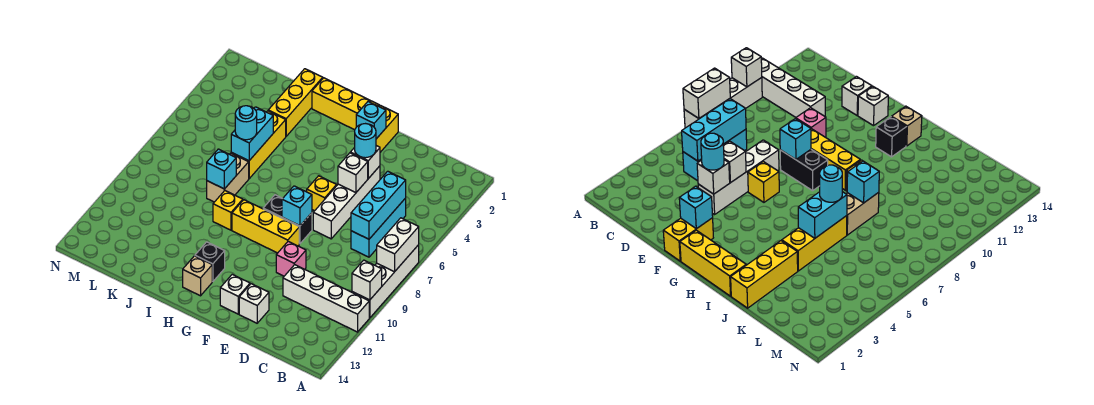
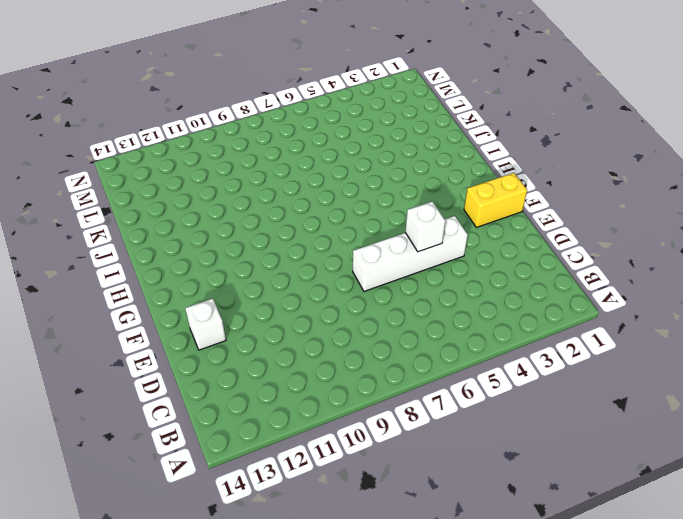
none -> white 1x4 brick [352,245,419,318]
none -> white 1x4 brick [283,265,369,332]
none -> cyan 1x3 brick [351,198,406,257]

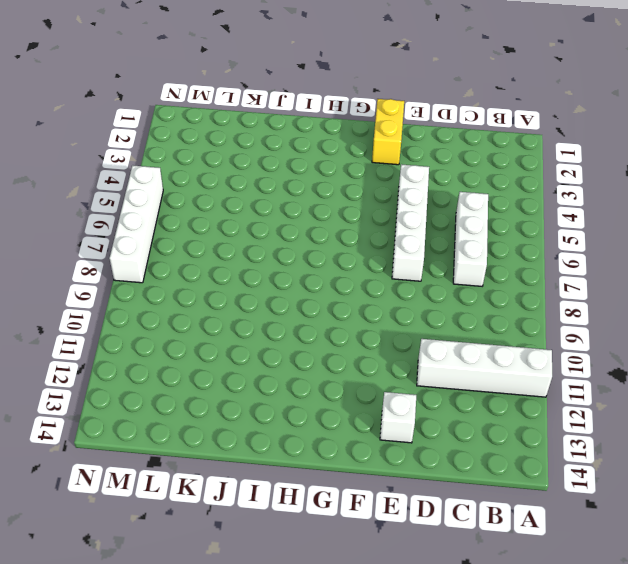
white 1x3 brick [453,192,488,286] -> cyan 1x3 brick [351,198,406,257]
white 1x4 brick [110,165,163,283] -> white 1x4 brick moved to [352,245,419,318]
none -> pink 1x1 brick [276,241,306,276]
none -> yellow 1x1 brick [307,176,337,211]
none -> black 1x2 brick [263,195,312,244]

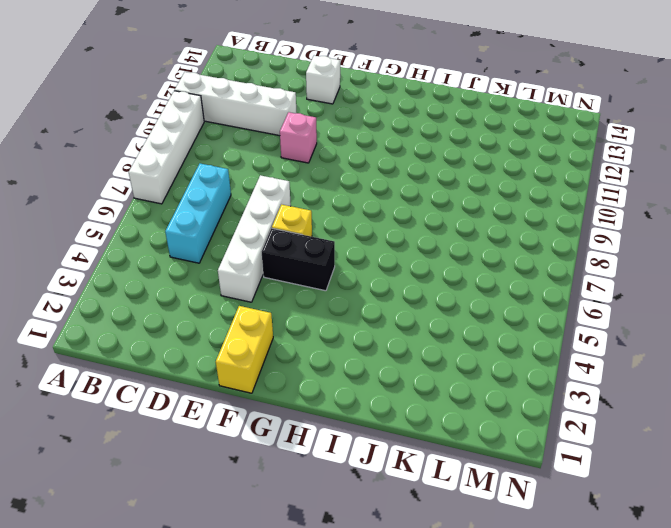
black 1x2 brick [262,228,335,291] -> black 1x2 brick moved to [263,195,312,244]
none -> yellow 1x3 brick [232,200,299,253]
none -> white 1x1 brick [220,274,250,314]
none -> yellow 1x3 brick [312,78,379,130]

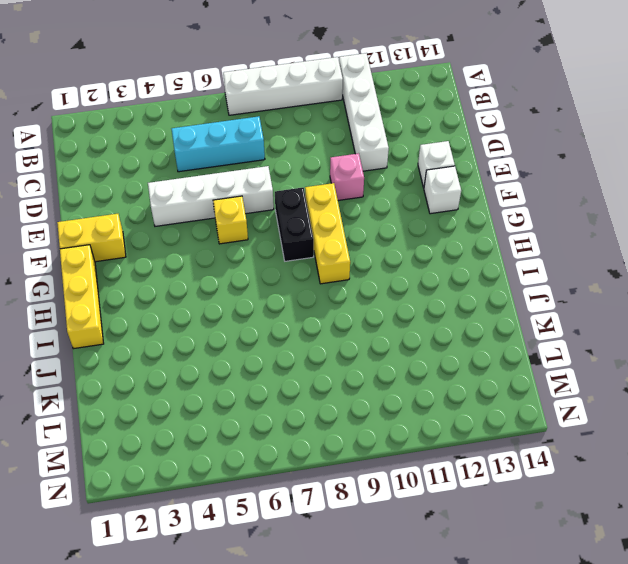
none -> black 1x1 brick [195,242,225,282]
none -> tan 1x1 brick [183,256,212,296]
none -> yellow 1x1 brick [213,191,243,230]

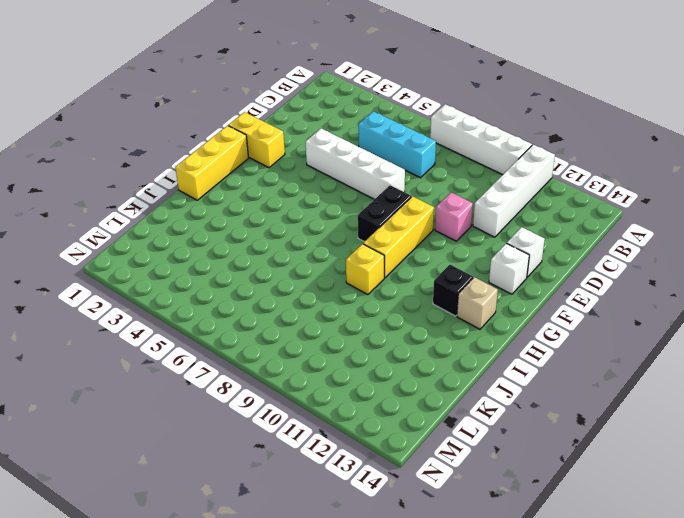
none -> yellow 1x1 brick [307,176,337,211]
none -> yellow 1x3 brick [268,69,323,136]
none -> yellow 1x3 brick [231,111,286,179]

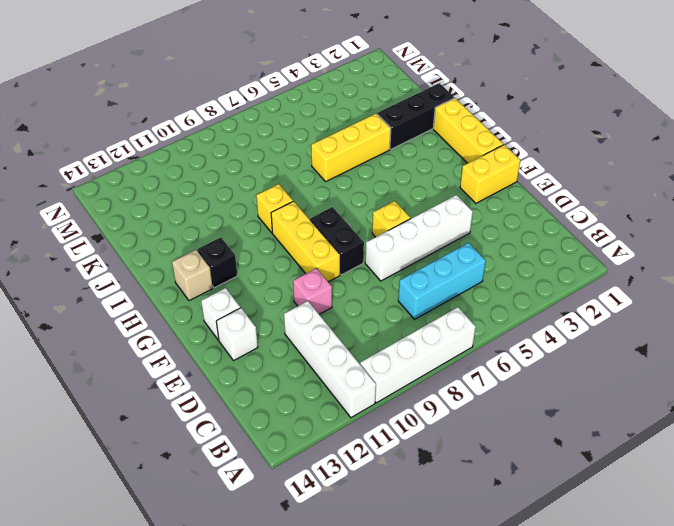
black 1x3 brick [377,83,454,149] -> yellow 1x3 brick [268,69,323,136]
none -> tan 1x2 brick [207,153,249,202]
none -> white 1x2 brick [377,218,419,272]
none -> white 1x1 brick [352,260,382,300]

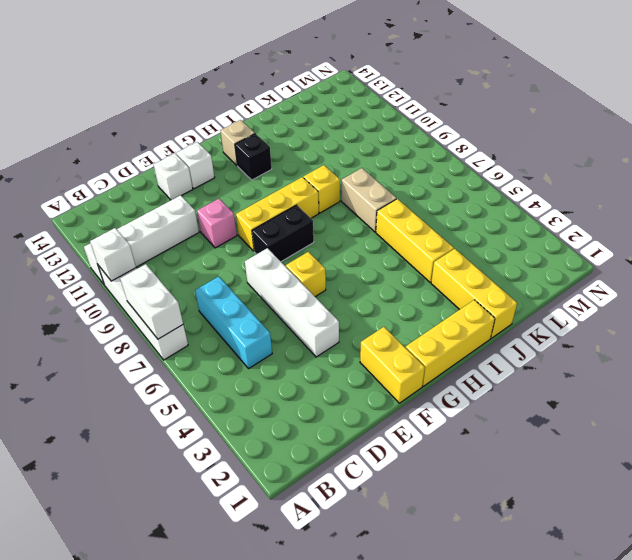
none -> cyan 1x3 brick [351,171,406,239]
none -> white 1x1 brick [350,146,380,179]
none -> white 1x1 brick [338,153,368,193]

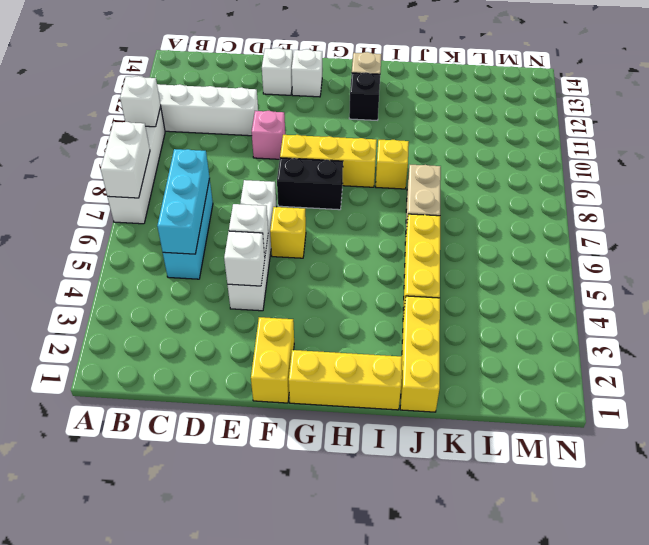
none -> cyan 1x1 brick [356,102,386,139]
none -> cyan 1x1 brick [282,186,312,226]
none -> cyan 1x2 brick [231,107,273,161]

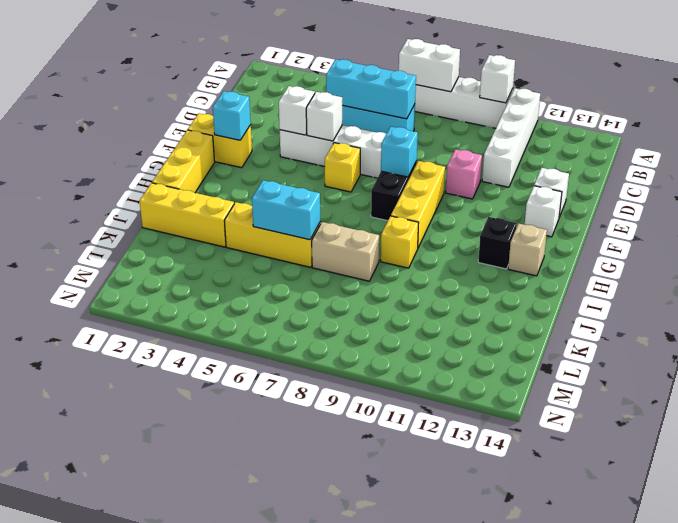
none -> cyan 1x1 brick [207,149,236,189]
none -> cyan 1x1 round brick [355,124,376,158]
none -> cyan 1x1 round brick [235,106,257,140]

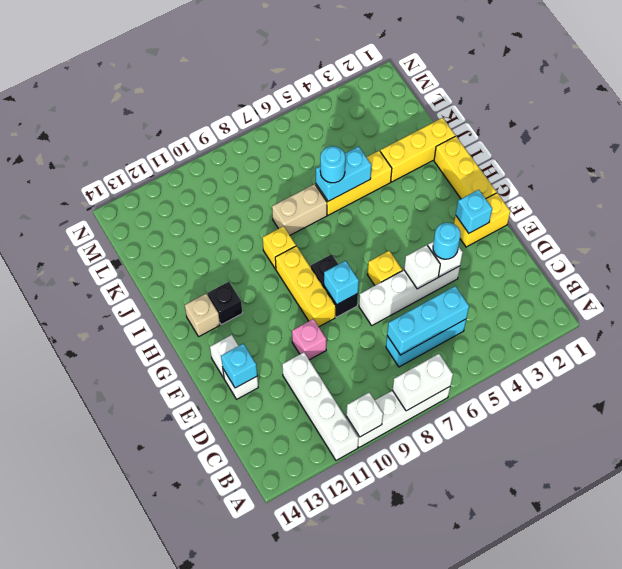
cyan 1x1 brick [221,344,257,388] -> cyan 1x1 brick moved to [207,149,236,189]

